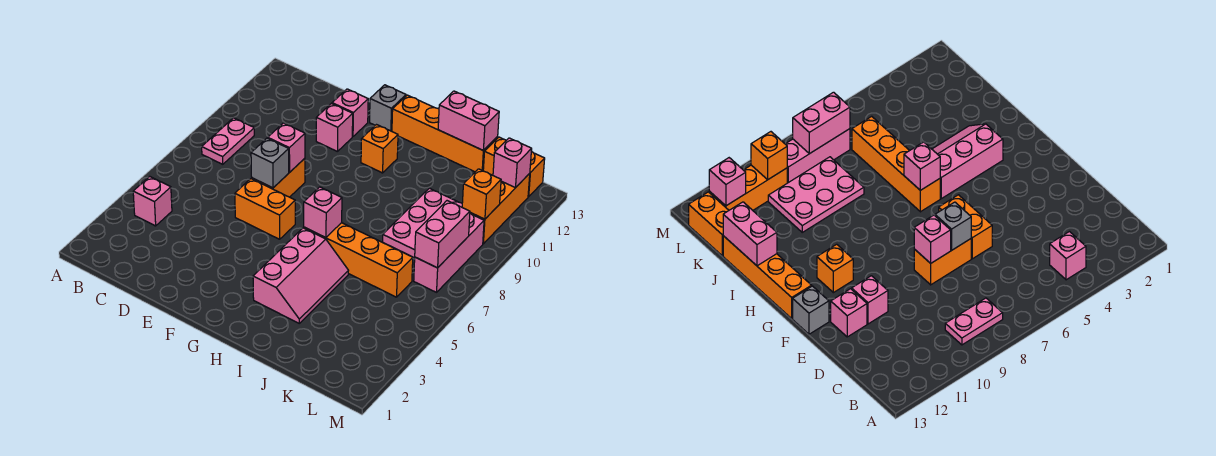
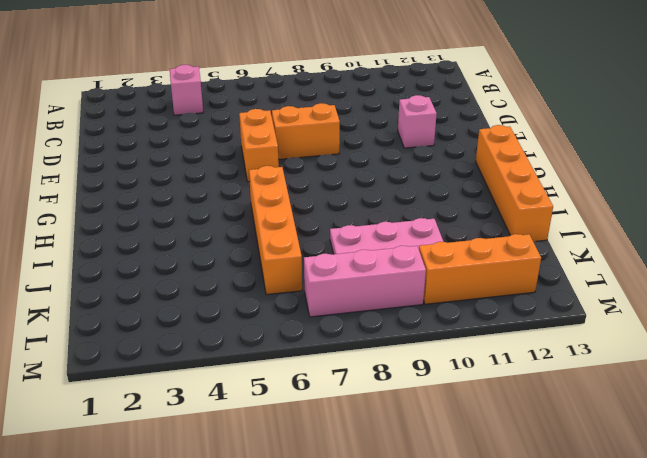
none -> pink 1x2 plate [202,118,254,164]
none -> pink 1x1 brick [332,89,369,137]
none -> grey 1x1 brick [370,85,406,131]

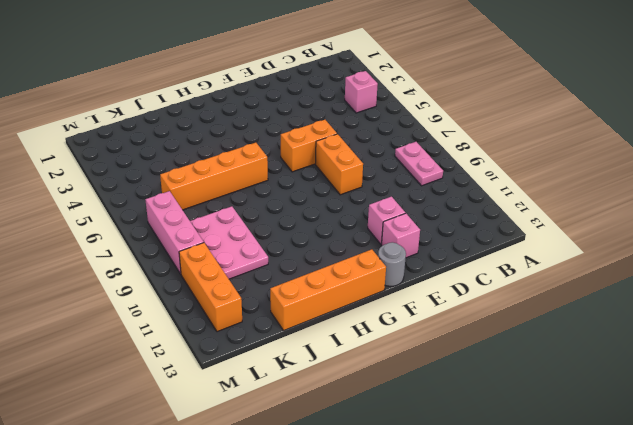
grey 1x1 round brick [378,242,406,286] -> grey 1x1 brick [370,85,406,131]
none -> orange 1x1 brick [361,125,398,173]
none -> pink 2x3 slope [253,228,348,323]
none -> orange 1x2 brick [483,137,545,197]

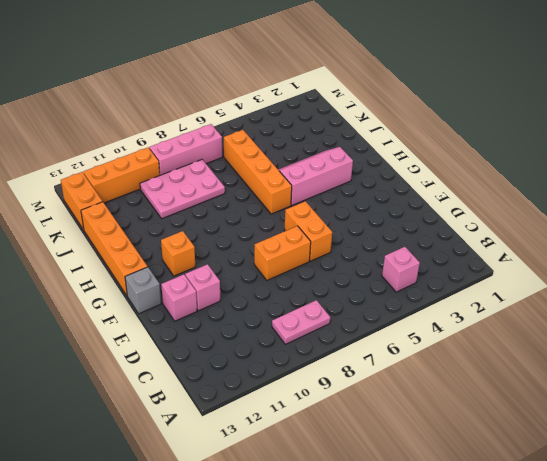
none -> grey 1x1 brick [251,138,289,188]
none -> pink 1x1 brick [268,123,305,172]
none -> pink 1x1 brick [304,187,342,238]

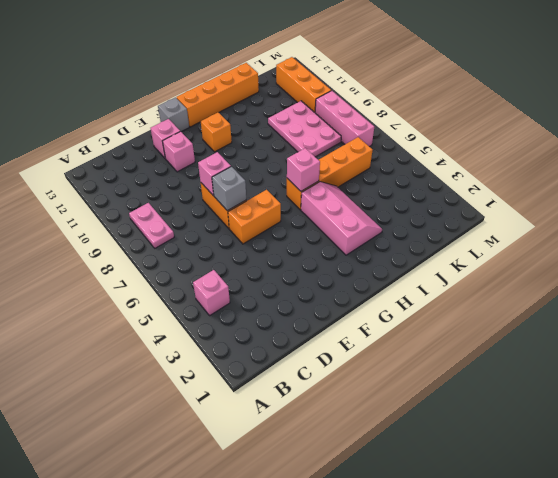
none -> orange 1x2 brick [483,137,545,197]
none -> pink 1x2 brick [438,91,499,150]
none -> pink 1x2 brick [415,201,470,268]

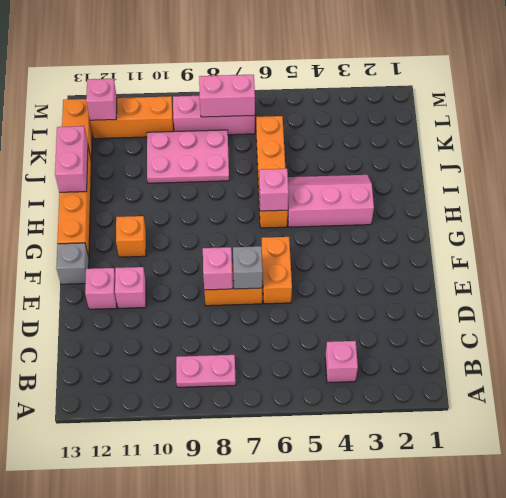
none -> orange 1x1 brick [462,169,501,219]

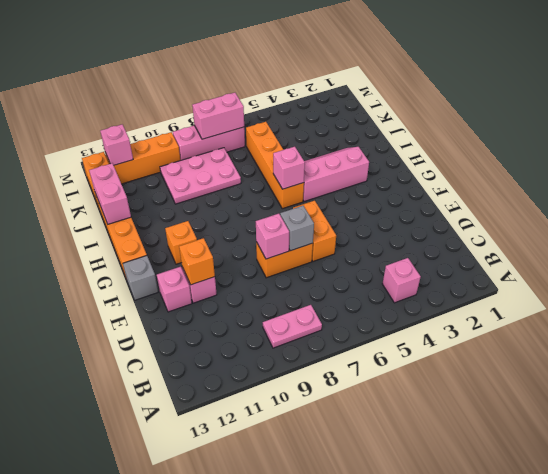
orange 1x1 brick [179,238,215,285] -> orange 1x1 brick moved to [462,169,501,219]

